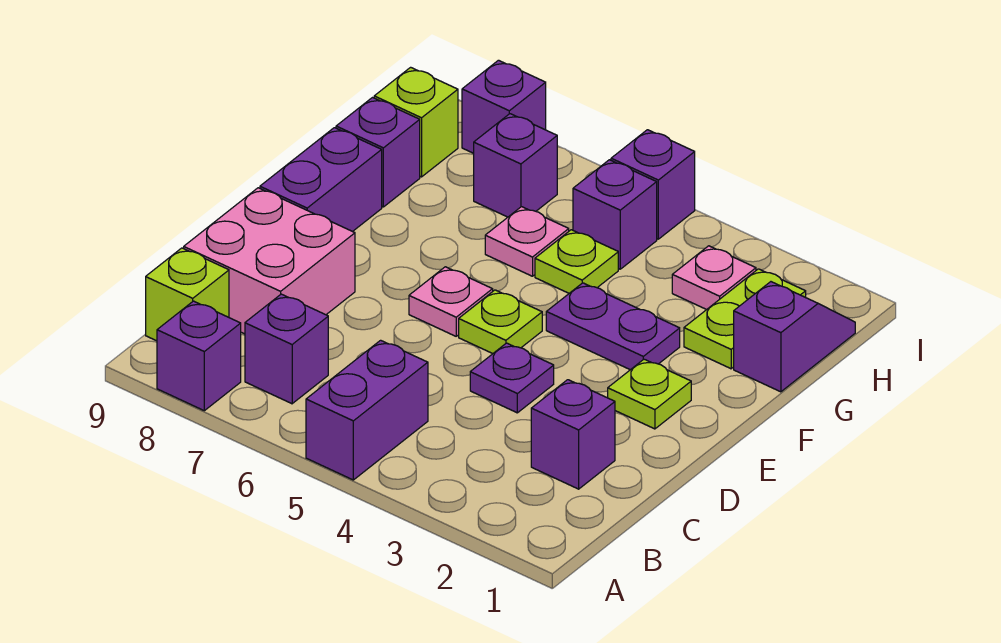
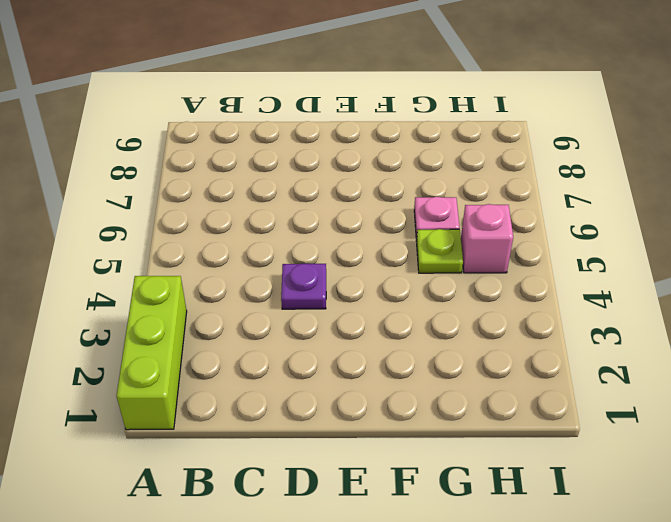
lime 1x3 brick [116,276,187,430] -> none
pink 1x1 brick [461,204,513,273] -> purple 1x1 brick [573,160,657,269]
none -> purple 1x2 brick [306,340,428,480]
none -> purple 1x1 brick [157,301,241,411]
none -> purple 1x1 brick [245,294,328,404]

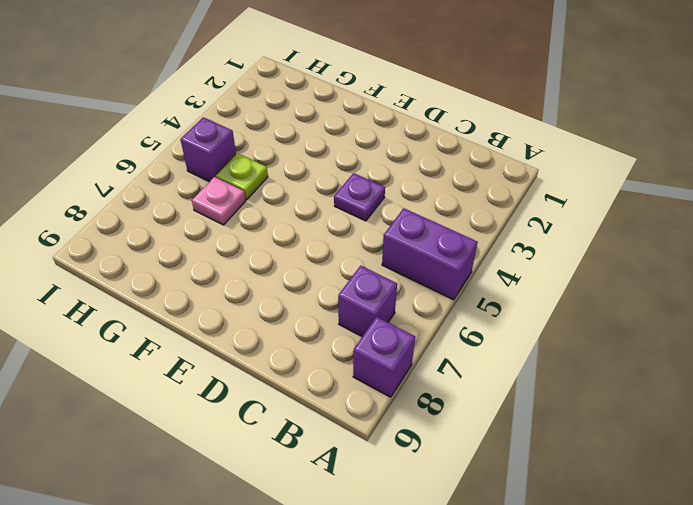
none -> lime 1x1 brick [146,248,229,341]
none -> purple 1x1 brick [531,380,615,489]
none -> pink 2x2 brick [184,188,355,334]

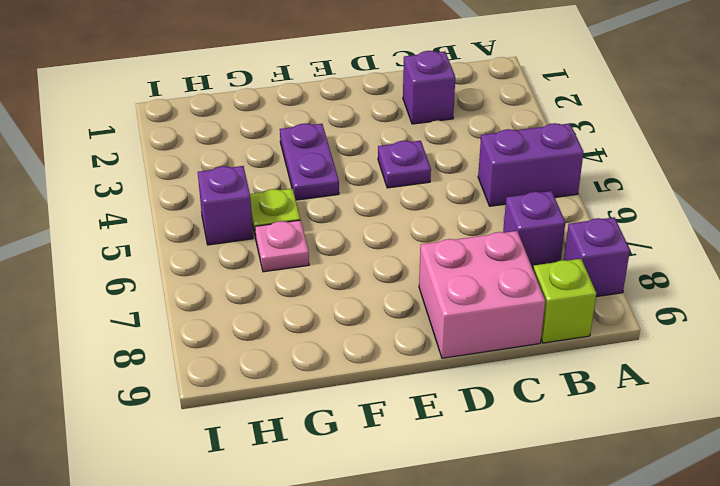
none -> lime 1x1 plate [608,359,691,429]
none -> lime 1x1 plate [459,290,542,354]
none -> pink 1x1 plate [409,267,493,336]

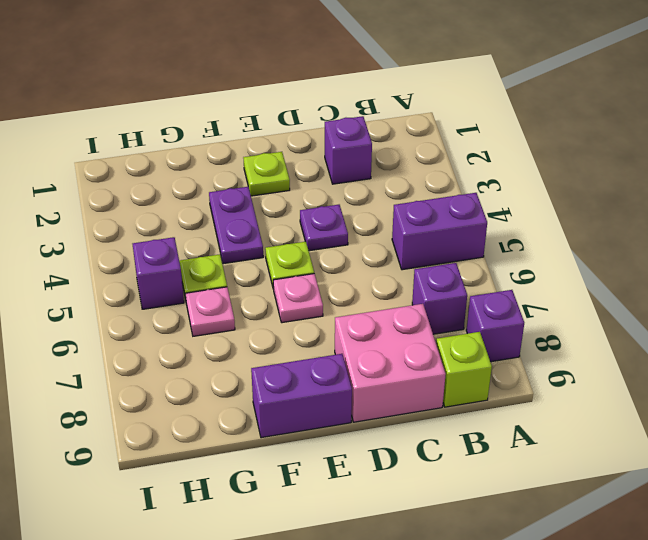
none -> purple 1x2 slope [734,282,855,392]
none -> lime 1x2 plate [684,269,806,369]
none -> purple 1x1 brick [336,98,420,207]

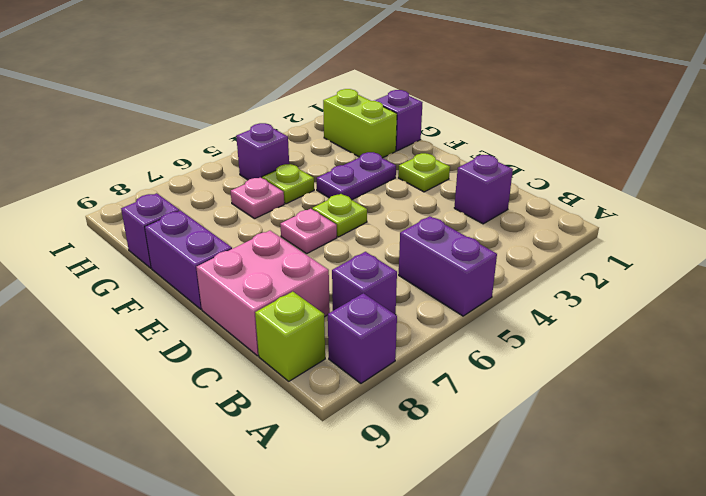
lime 1x2 brick [323,89,397,158] -> lime 1x2 plate [684,269,806,369]
none -> purple 1x1 plate [470,343,554,413]
none -> pink 1x1 plate [672,246,756,310]
none -> purple 1x1 brick [474,114,557,217]

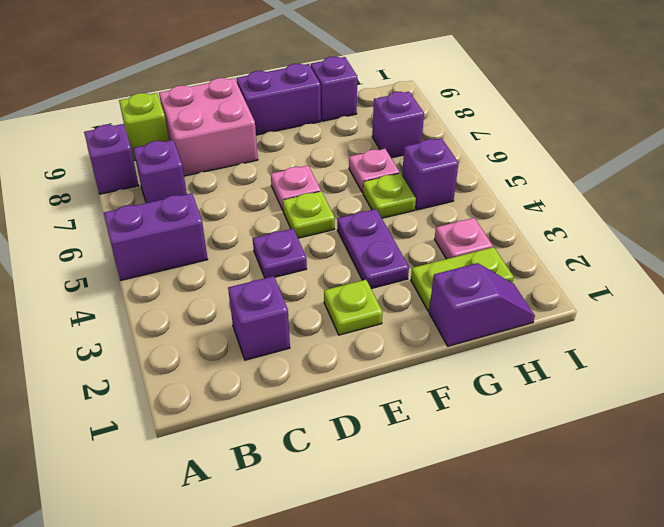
none -> lime 1x1 brick [374,67,458,177]
none -> purple 1x1 brick [611,130,695,239]
none -> purple 1x1 brick [462,60,546,153]

